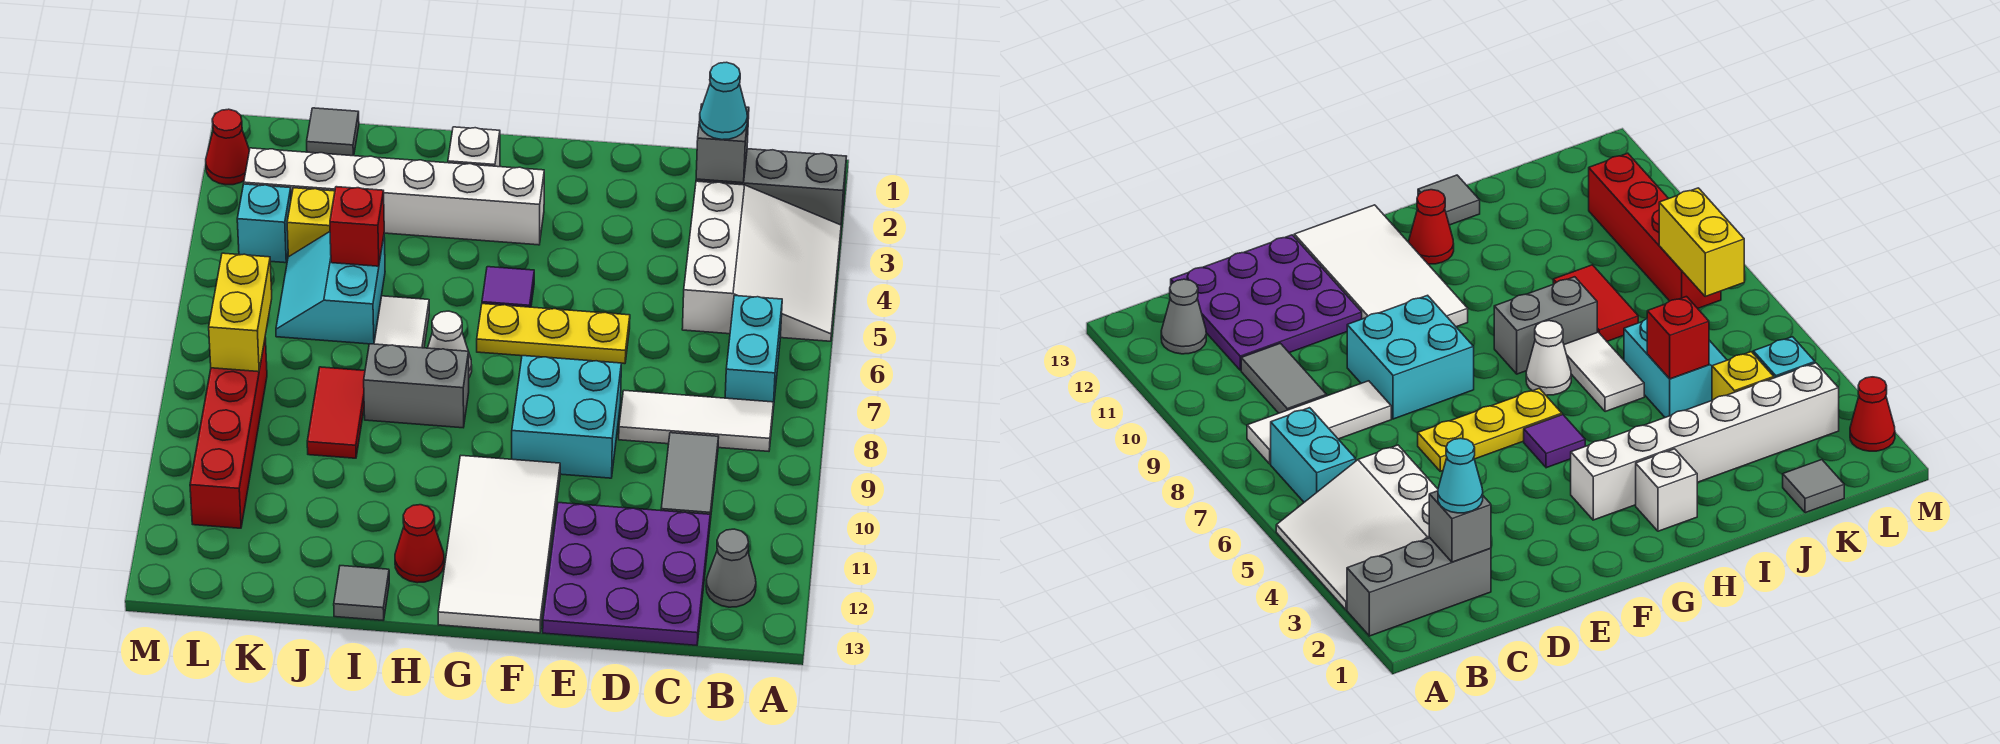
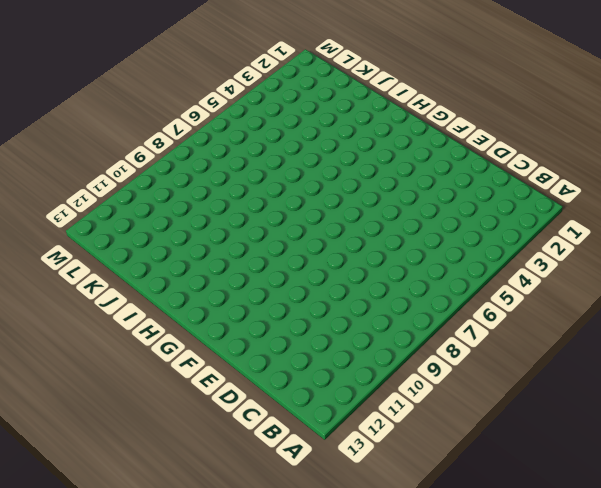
none -> grey 1x3 brick [696,149,847,225]
none -> white 3x3 slope [682,181,841,341]
none -> cyan 1x2 brick [725,296,782,409]

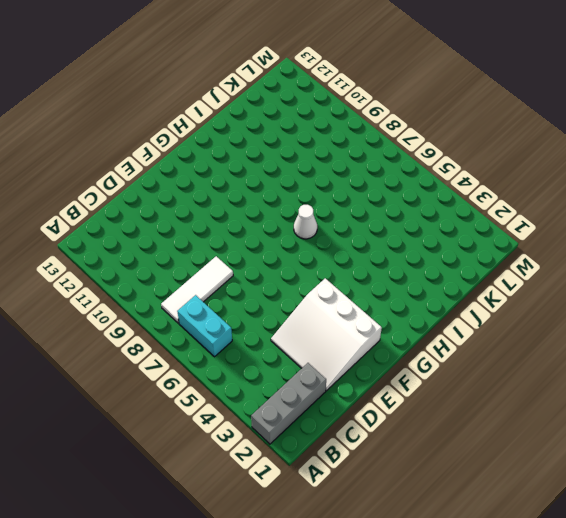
white 3x3 slope [271,278,382,391] -> white 3x3 slope moved to [682,181,841,341]
none -> grey 1x1 cone [706,529,756,607]
none -> grey 1x2 tile [661,433,719,521]
none -> purple 3x3 plate [543,503,710,645]

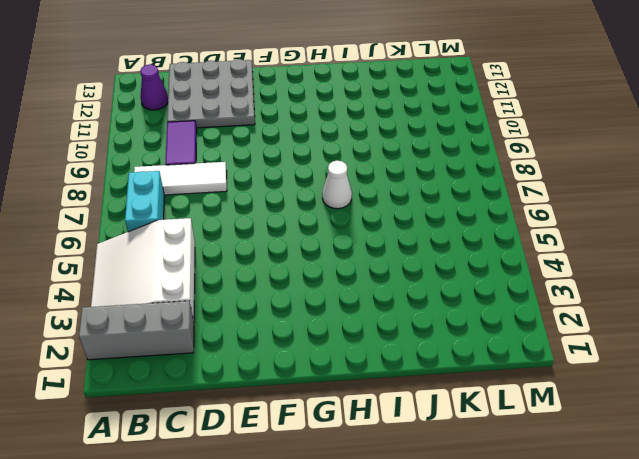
purple 1x1 cone [140,64,168,110] -> grey 1x1 cone [706,529,756,607]
purple 1x2 tile [165,121,197,165] -> grey 1x2 tile [661,433,719,521]
grey 3x3 plate [167,59,255,128] -> purple 3x3 plate [543,503,710,645]
none -> yellow 1x3 plate [477,304,630,364]
none -> cyan 2x2 brick [512,356,621,478]
none -> white 2x4 tile [438,456,560,633]

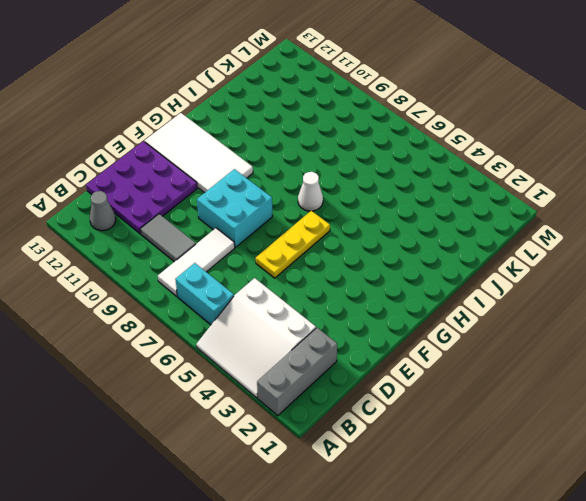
none -> white 1x6 brick [244,148,544,245]
none -> purple 1x1 tile [482,267,534,307]
none -> white 1x1 brick [448,127,500,167]

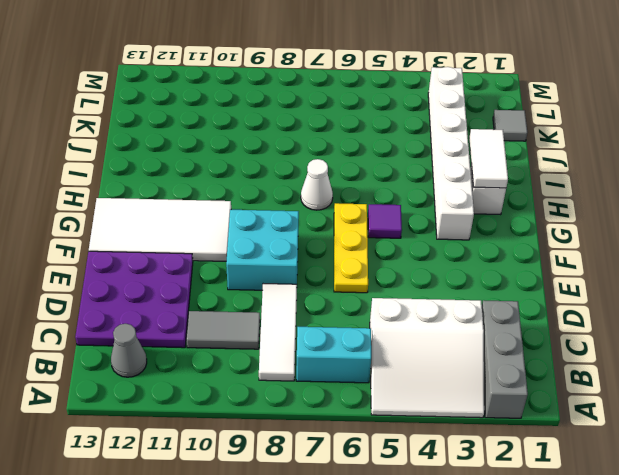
white 1x2 tile [469,129,508,188] -> white 1x2 tile turned to [374,296,429,348]
none -> grey 1x2 brick [364,344,469,428]
none -> red 1x1 cone [395,505,444,583]
none -> grey 1x1 tile [334,566,389,620]

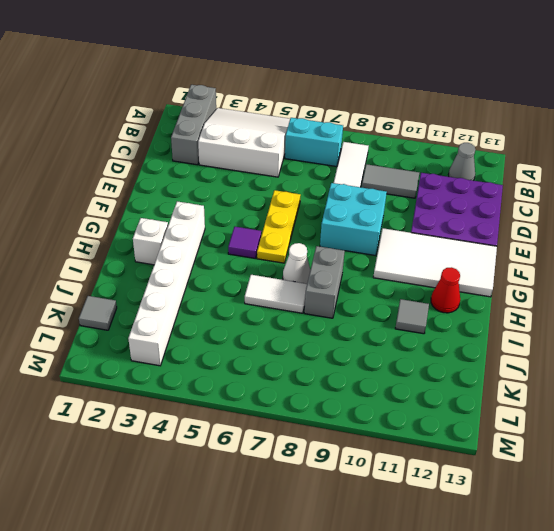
grey 1x1 tile [395,299,429,334] -> grey 1x1 tile moved to [334,566,389,620]
none -> cyan 2x2 slope [276,232,385,344]
none -> red 1x2 tile [307,367,365,458]
none -> yellow 1x1 brick [287,188,335,257]

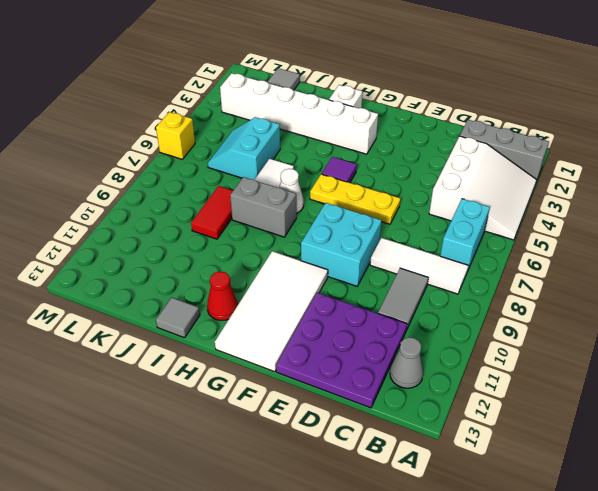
yellow 1x1 brick [156,112,195,159] -> yellow 1x1 brick moved to [287,188,335,257]
none -> cyan 1x1 brick [237,184,291,263]
none -> red 1x4 brick [190,338,267,528]
none -> red 1x1 cone [206,109,249,185]

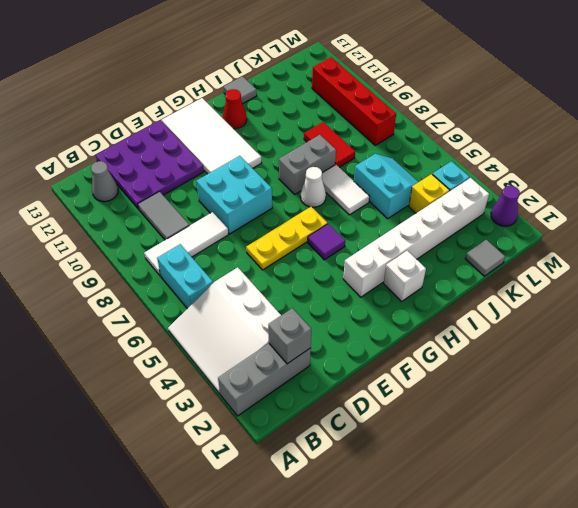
purple 1x1 cone [491,186,520,226] -> red 1x1 cone [206,109,249,185]
none -> red 1x1 brick [330,187,384,266]
none -> yellow 1x2 brick [209,253,272,372]
none -> cyan 1x1 cone [700,62,747,140]

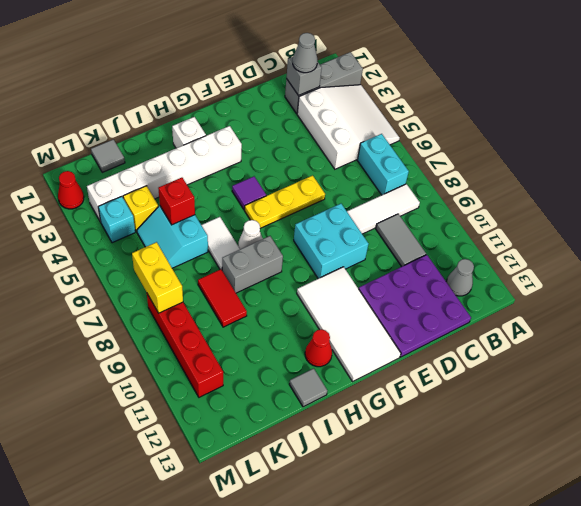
grey 1x1 cone [293,33,318,73] -> cyan 1x1 cone [700,62,747,140]

